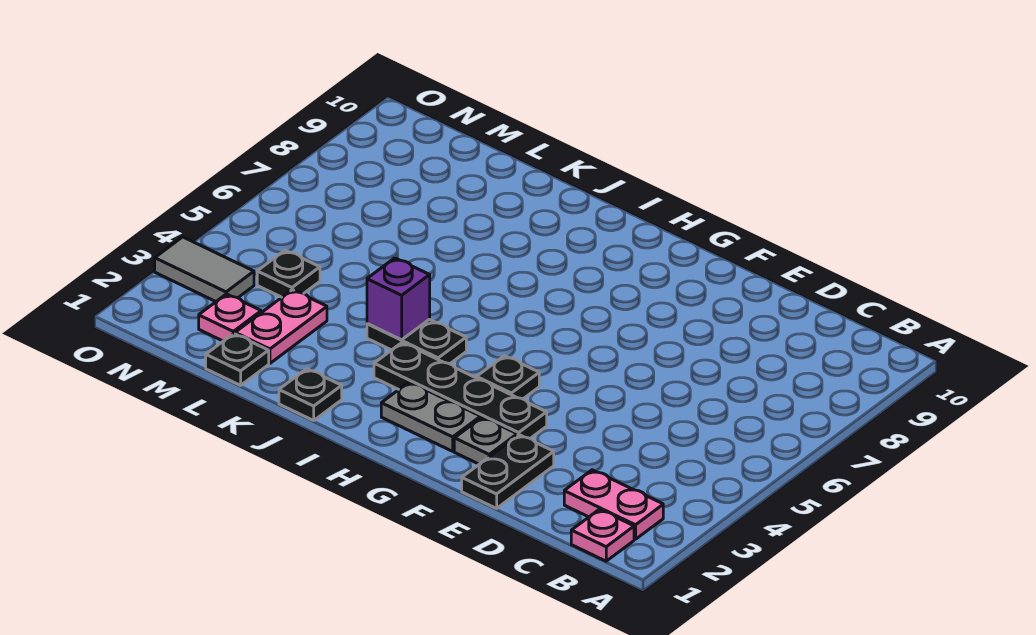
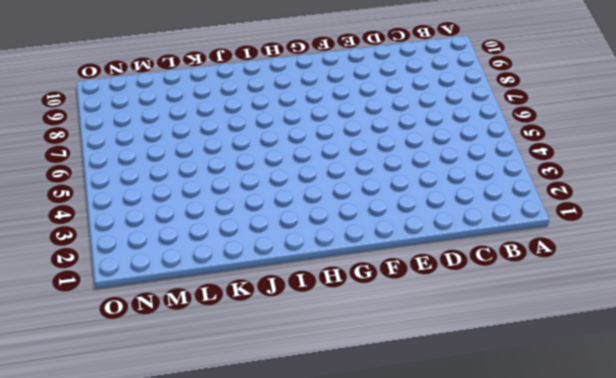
none -> pink 1x1 plate [571,509,634,561]
none -> pink 1x2 plate [564,470,663,539]
none -> black 1x2 plate [462,435,554,508]

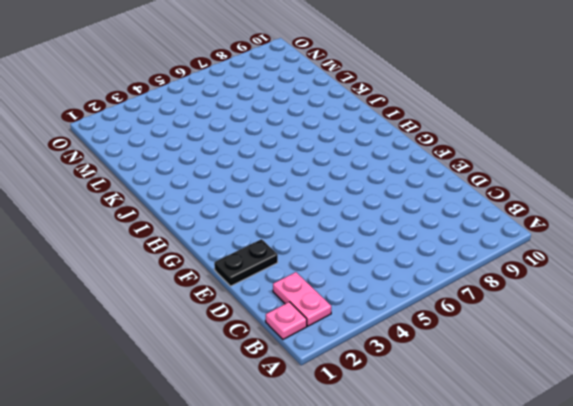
none -> grey 1x1 plate [454,417,517,464]
none -> black 1x4 plate [374,343,547,438]
none -> grey 1x2 plate [381,382,481,451]

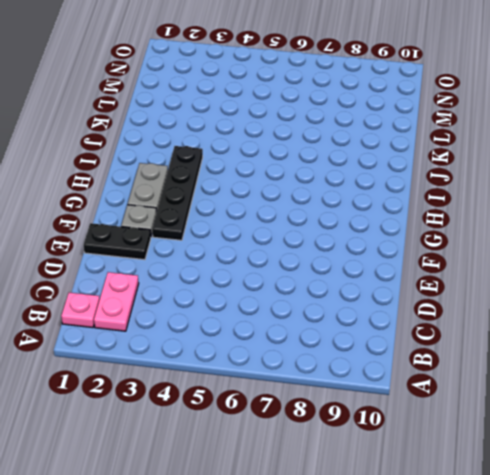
none -> black 1x1 plate [477,356,539,399]
none -> black 1x2 plate [367,319,466,364]
none -> black 1x1 plate [279,369,342,420]

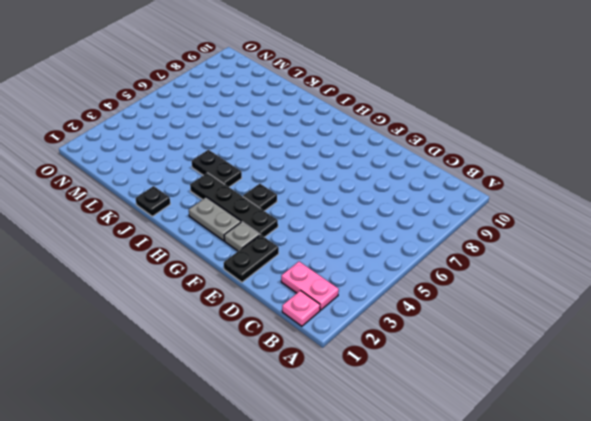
none -> black 1x1 plate [206,334,269,385]
none -> pink 1x2 plate [235,290,327,363]
none -> pink 1x1 plate [199,294,261,341]

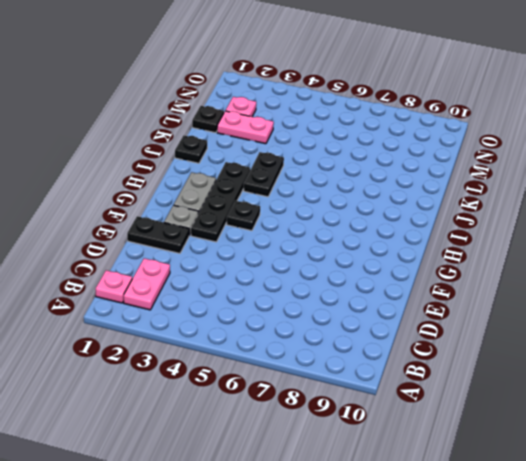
none -> black 1x1 plate [257,250,320,297]
none -> grey 1x2 tile [155,237,254,301]
none -> purple 1x1 brick [367,258,430,340]

